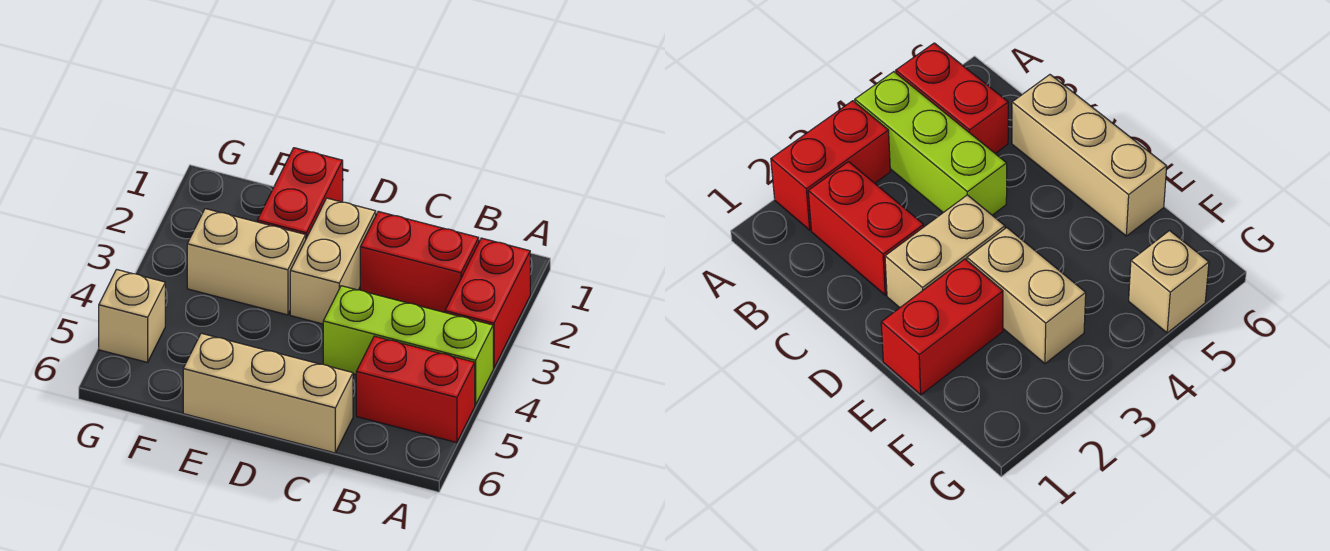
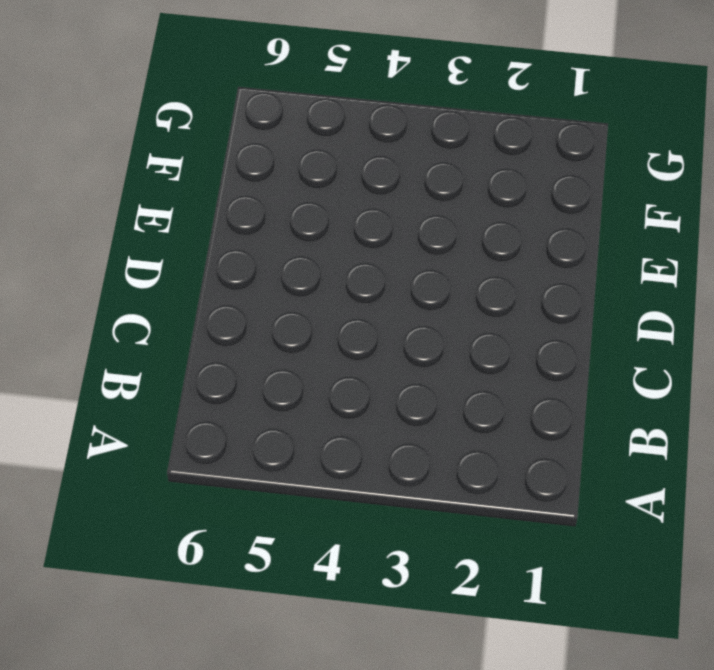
none -> red 1x2 brick [445,238,530,368]
none -> lime 1x3 brick [323,286,493,405]

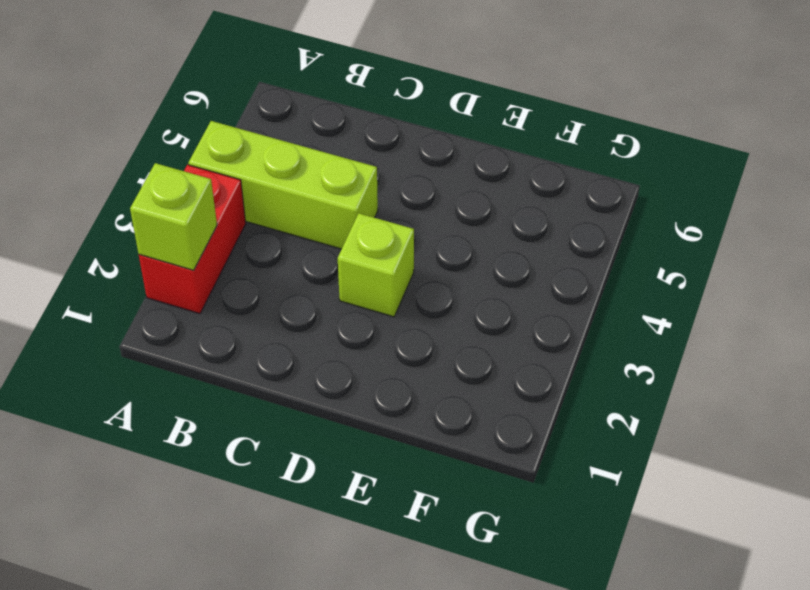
lime 1x1 brick [130,163,217,270] -> none
lime 1x1 brick [338,213,414,317] -> tan 1x2 brick [290,198,376,324]
none -> red 1x2 brick [356,336,475,443]
none -> red 1x2 brick [360,211,479,312]

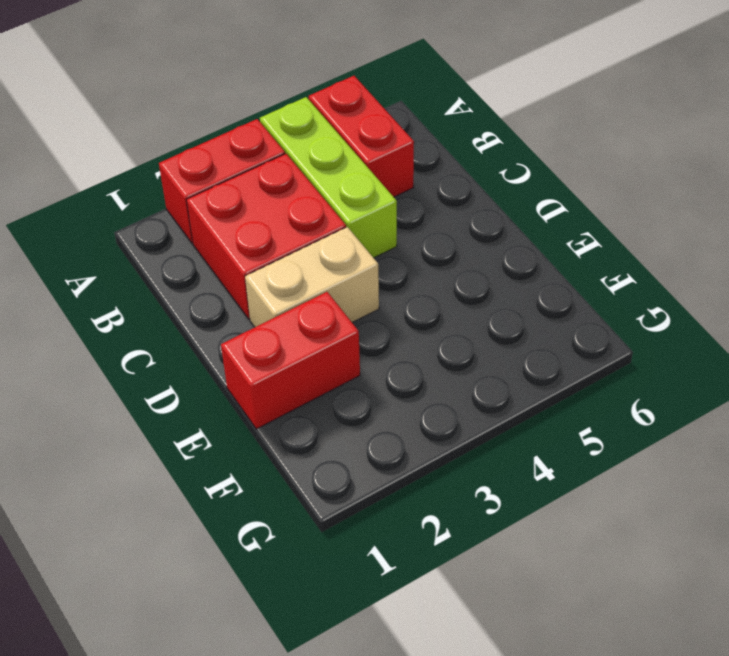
red 2x2 brick [186,154,346,319] -> red 1x2 brick [360,211,479,312]
none -> tan 1x3 brick [183,333,353,453]
none -> tan 1x2 brick [187,209,306,315]

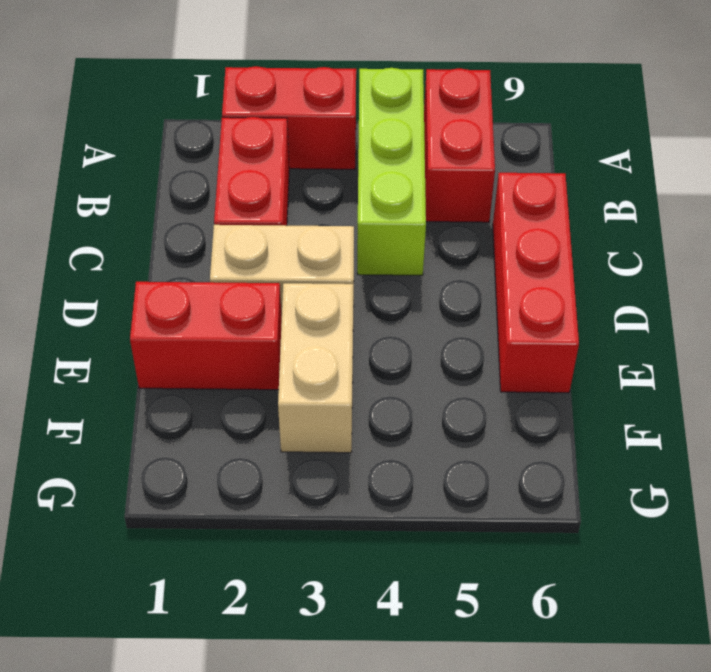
red 1x3 brick [493,173,579,393] -> tan 1x3 brick [183,333,353,453]
none -> tan 1x1 brick [99,270,165,362]

